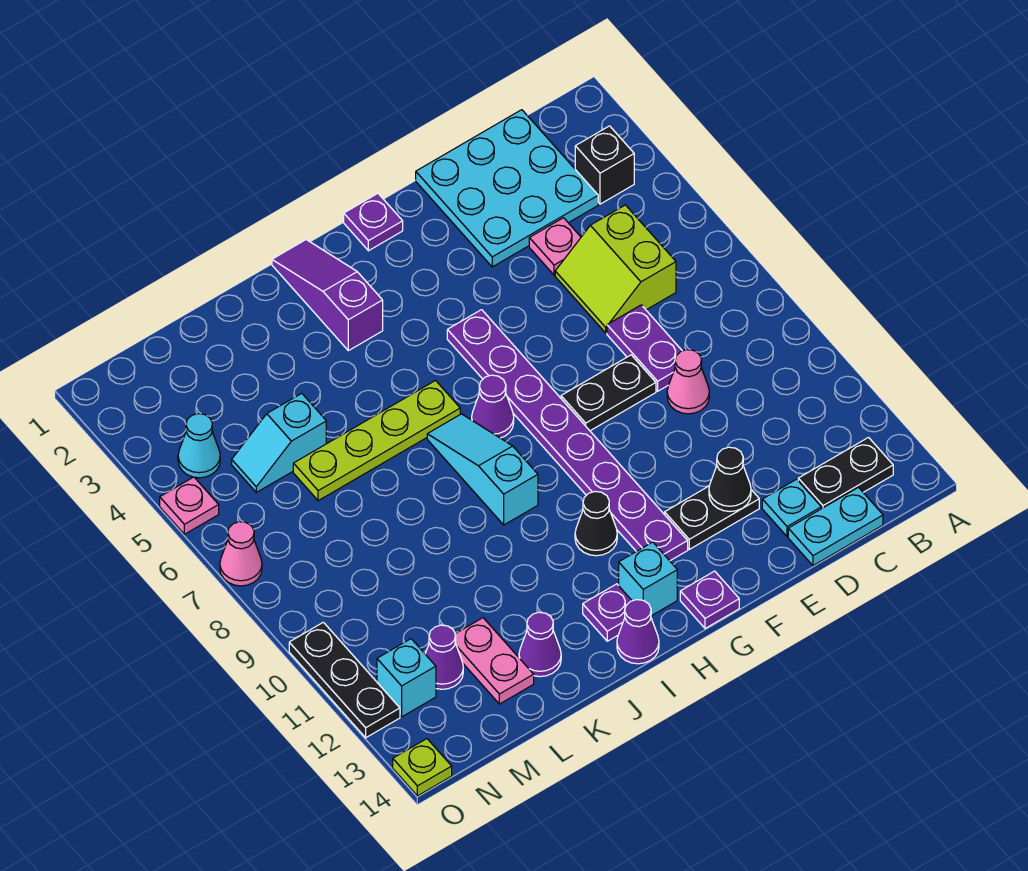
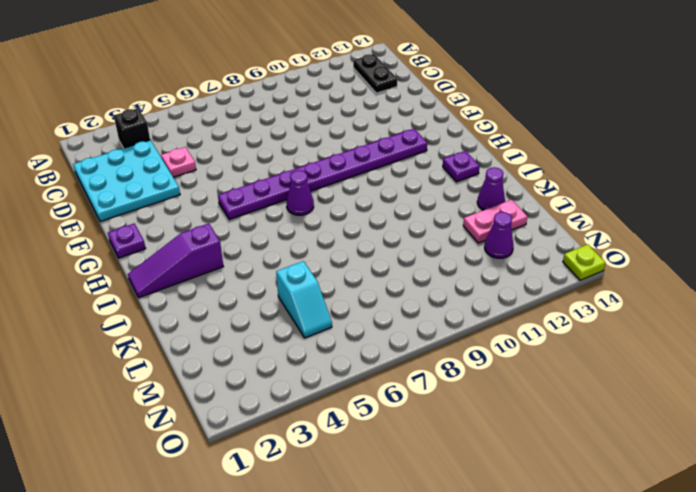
none -> lime 2x2 slope [555,205,676,333]
none -> cyan 1x2 plate [788,487,883,566]
none -> purple 1x2 plate [607,305,682,391]
none -> pink 1x1 cone [667,350,709,414]

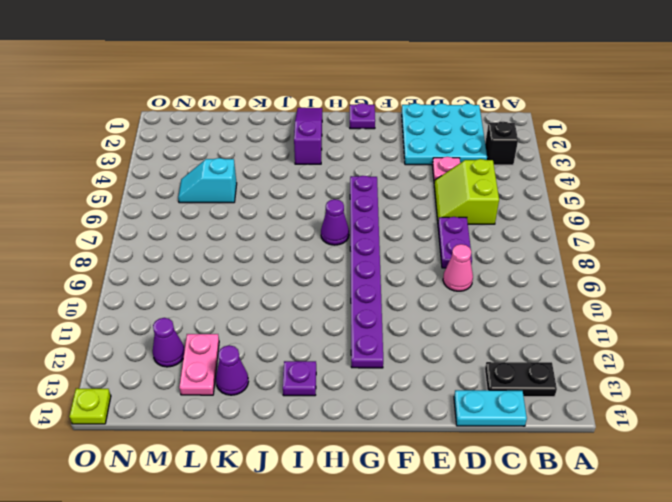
none -> cyan 1x1 plate [762,479,821,537]
none -> black 1x2 plate [561,355,656,431]
none -> black 1x2 plate [665,486,759,549]
none -> purple 1x1 plate [680,571,739,628]

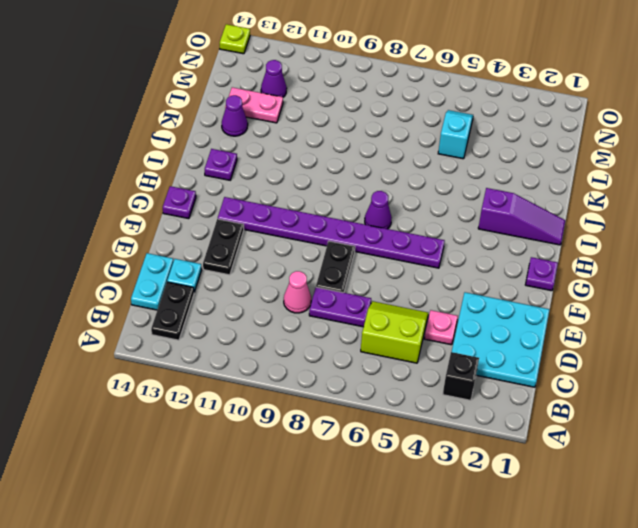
none -> black 1x1 cone [575,492,617,556]
none -> cyan 1x1 brick [619,542,677,616]
none -> lime 1x4 plate [293,381,460,501]
none -> cyan 1x3 slope [427,414,538,525]

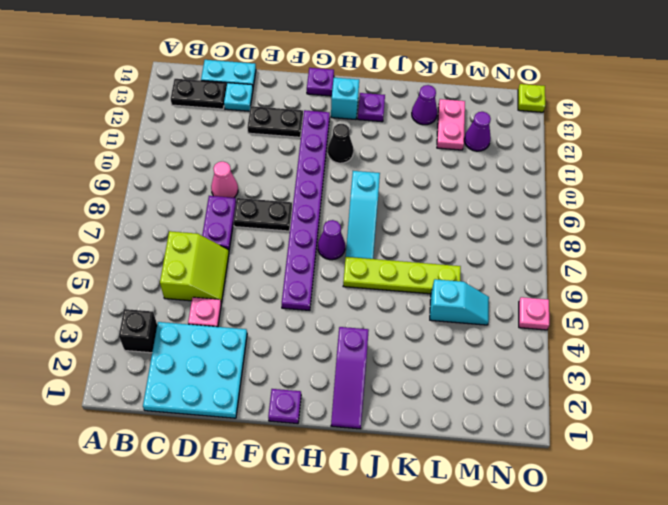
none -> purple 1x1 cone [617,600,659,664]
none -> cyan 1x1 cone [178,414,220,478]
none -> cyan 1x1 brick [377,639,436,717]
none -> pink 1x1 cone [220,522,262,586]

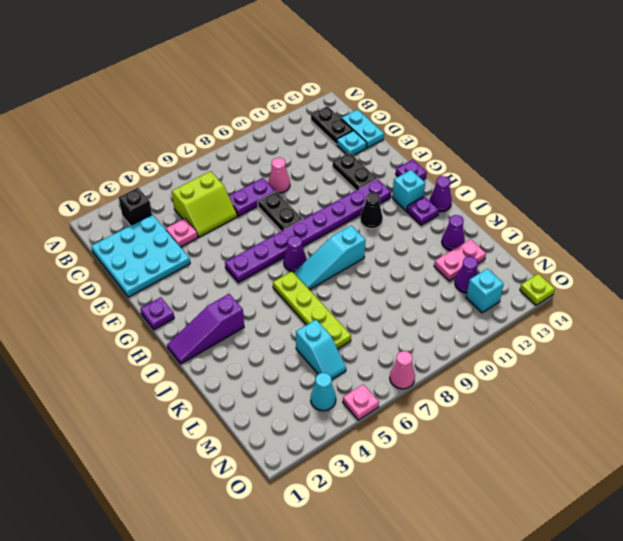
none -> black 1x3 plate [289,622,400,738]
none -> black 1x1 cone [709,447,751,511]

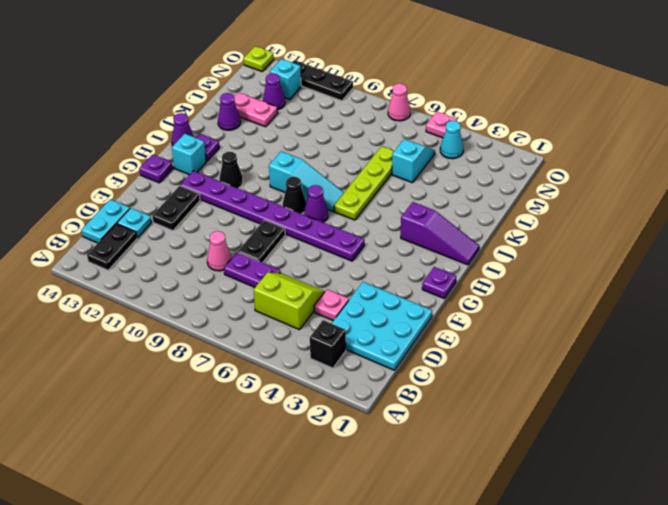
black 1x1 cone [283,177,306,214] -> black 1x1 cone moved to [709,447,751,511]

